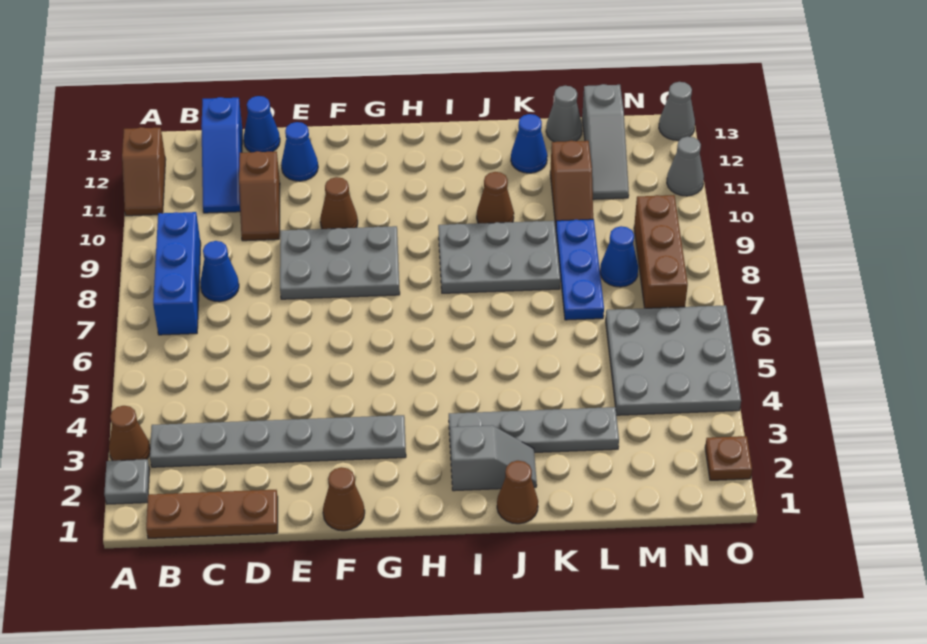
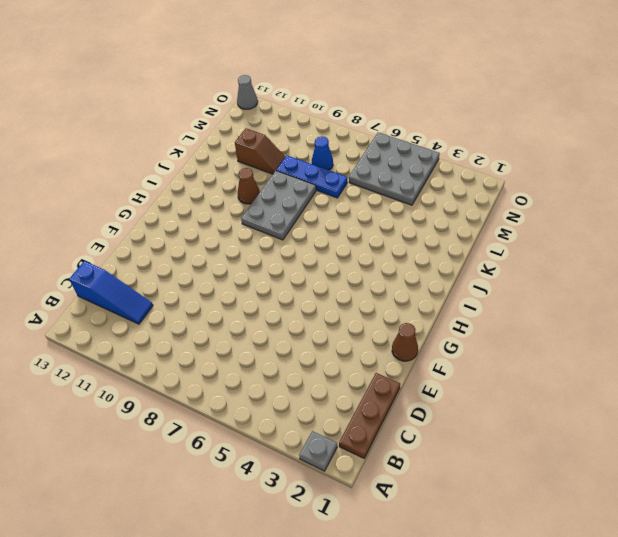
none -> brown 1x1 cone [109,406,150,461]
none -> brown 1x2 slope [122,127,166,216]
none -> grey 1x6 plate [150,415,406,467]
none -> blue 1x3 brick [153,212,201,335]

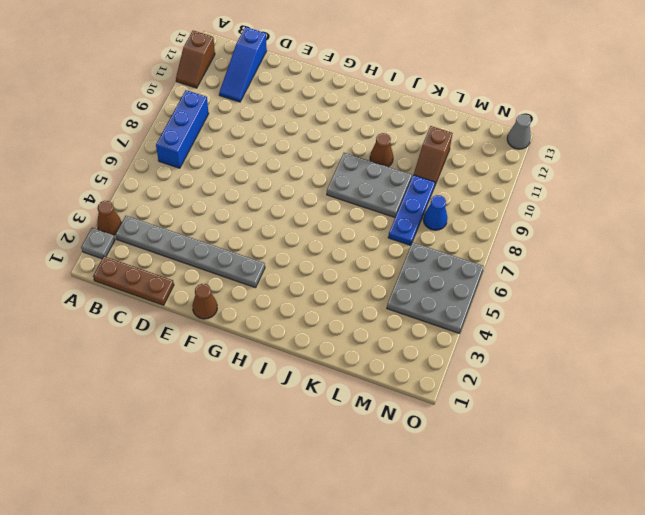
none -> blue 1x1 cone [200,241,239,302]
none -> brown 1x2 slope [239,151,280,241]
none -> blue 1x1 cone [244,96,280,152]
none -> grey 2x3 plate [280,226,400,299]

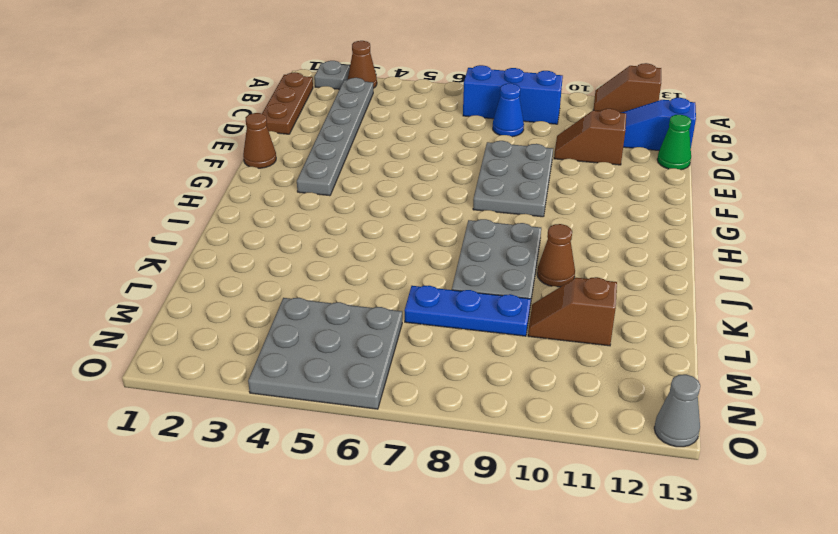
green 1x1 cone [657,115,691,170] -> blue 1x1 cone [244,96,280,152]
none -> blue 1x1 cone [281,122,318,181]
none -> brown 1x1 cone [320,177,358,229]
none -> grey 1x2 slope [450,425,537,491]
none -> grey 1x4 plate [449,407,619,453]

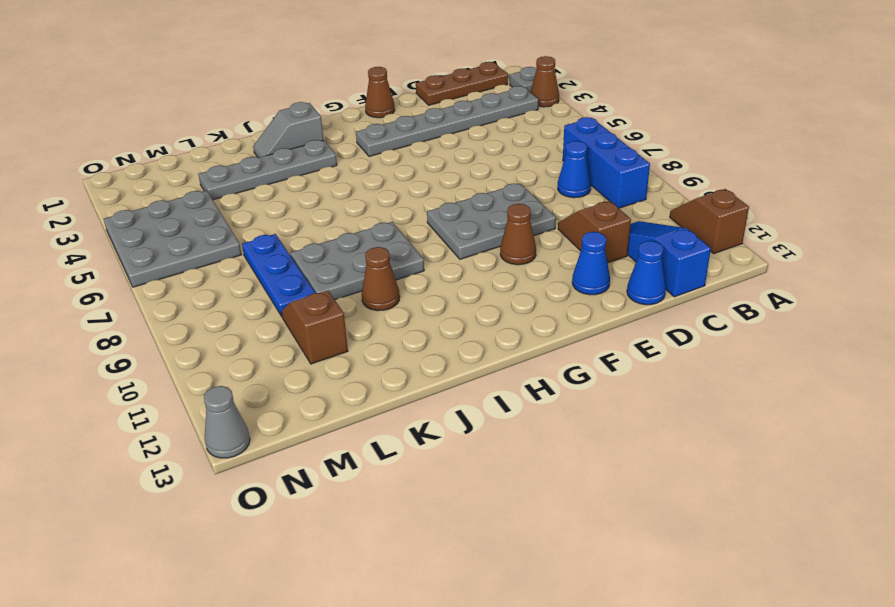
none -> brown 1x1 cone [497,461,538,524]
none -> blue 1x1 cone [511,114,547,173]
none -> grey 1x1 cone [546,86,582,142]
none -> blue 1x1 cone [600,226,638,287]

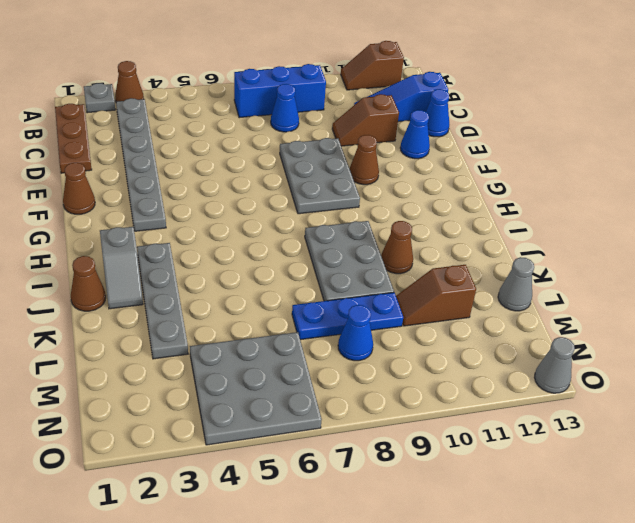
none -> blue 1x1 cone [511,114,547,173]
none -> grey 1x3 slope [582,84,629,199]
none -> brown 1x3 brick [634,195,688,308]
none -> brown 1x1 plate [705,436,752,480]

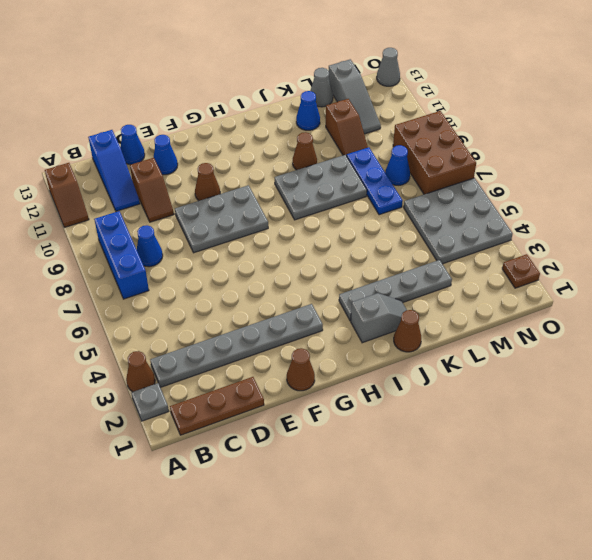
brown 2x3 brick [393,111,476,194] -> brown 1x3 brick [634,195,688,308]
none -> grey 1x1 cone [667,137,704,196]

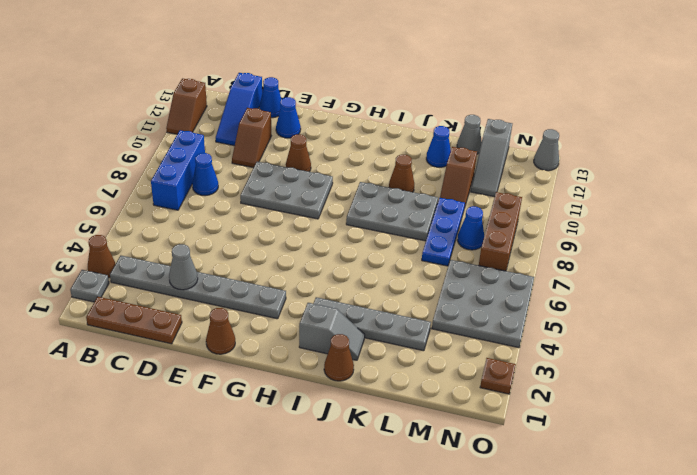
grey 1x1 cone [169,244,198,290] -> grey 1x1 cone moved to [667,137,704,196]

